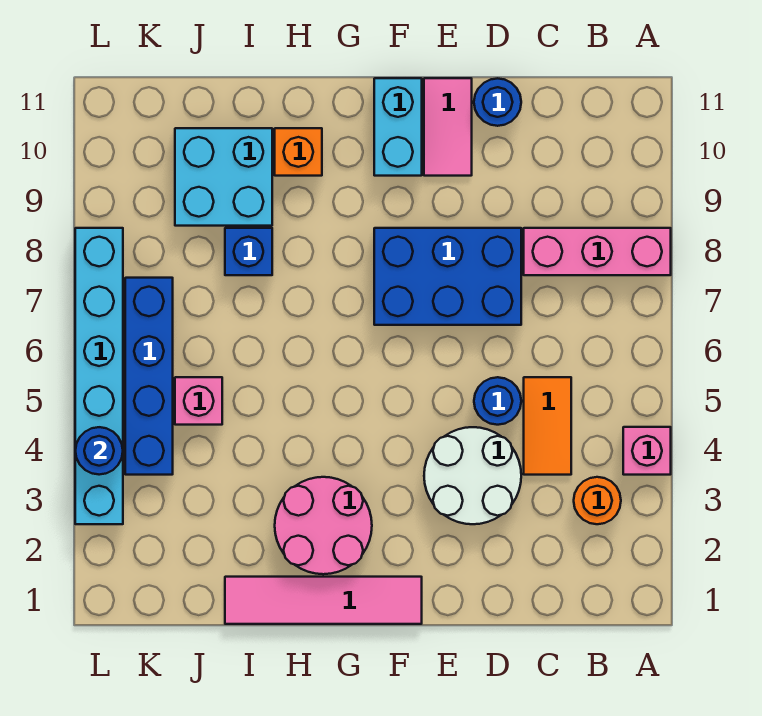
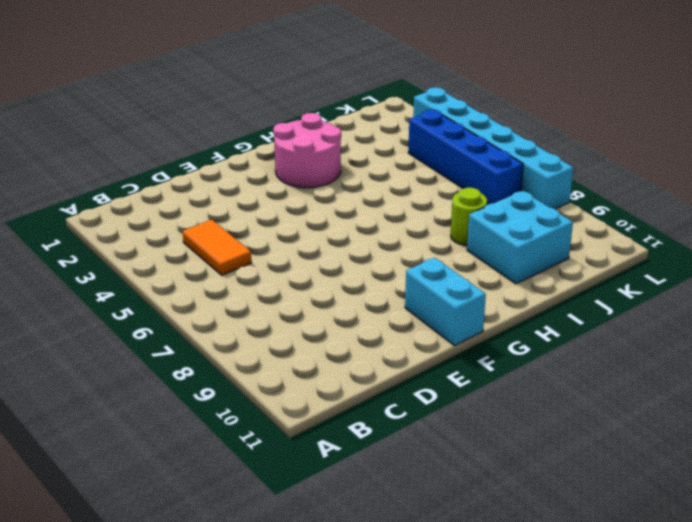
lime 1x1 round brick [451,188,487,245] -> blue 1x1 brick [225,228,272,275]
none -> pink 1x1 brick [623,427,671,475]
none -> pink 1x3 brick [524,228,671,275]
none -> orange 1x1 round brick [574,477,621,524]

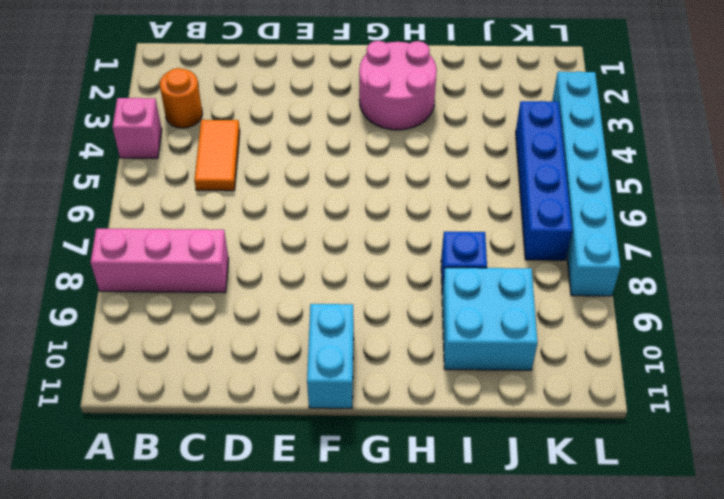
none -> white 2x2 round brick [424,427,521,524]
none -> blue 1x1 round brick [474,377,521,425]
none -> blue 2x3 brick [374,228,521,325]

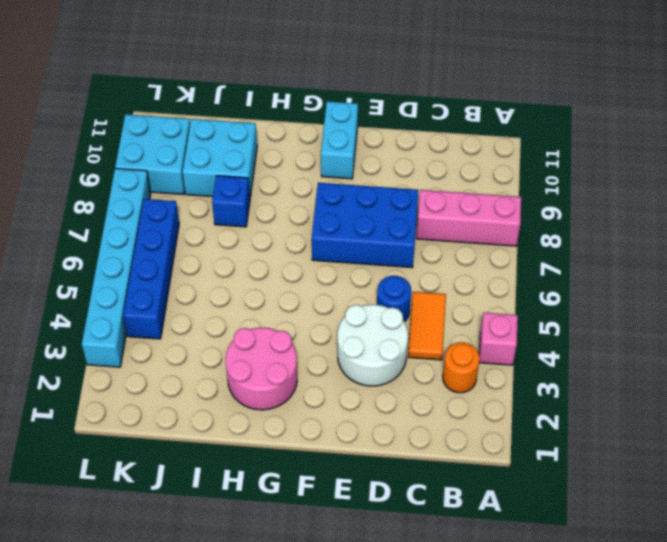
cyan 2x2 brick [115,114,190,195] -> none
none -> blue 1x1 round brick [474,78,521,126]
none -> pink 1x2 tile [424,78,472,176]
none -> pink 1x4 tile [225,577,422,624]

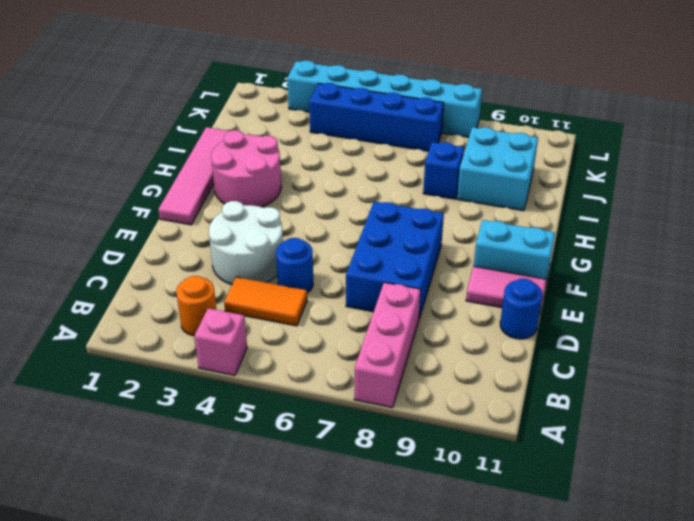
none -> orange 1x1 brick [275,128,322,176]
none -> pink 1x1 brick [175,377,222,425]
none -> blue 1x1 round brick [75,427,123,475]

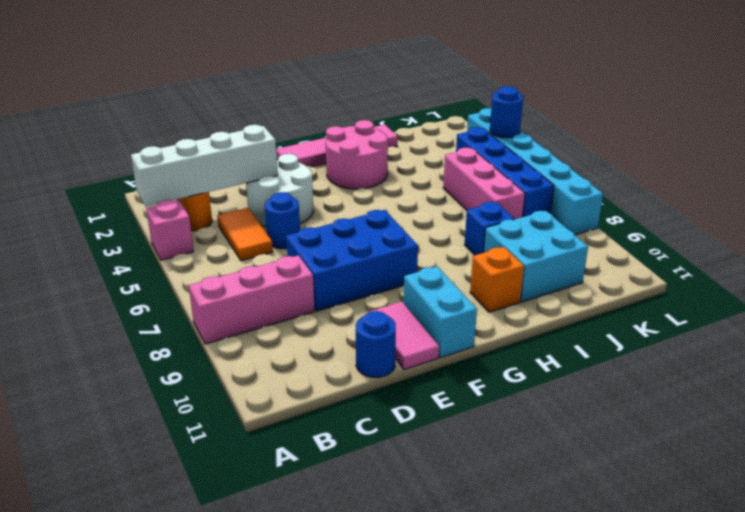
white 1x4 brick [131,125,278,207] -> none
pink 1x3 brick [443,148,525,219] -> pink 1x1 brick [175,377,222,425]

